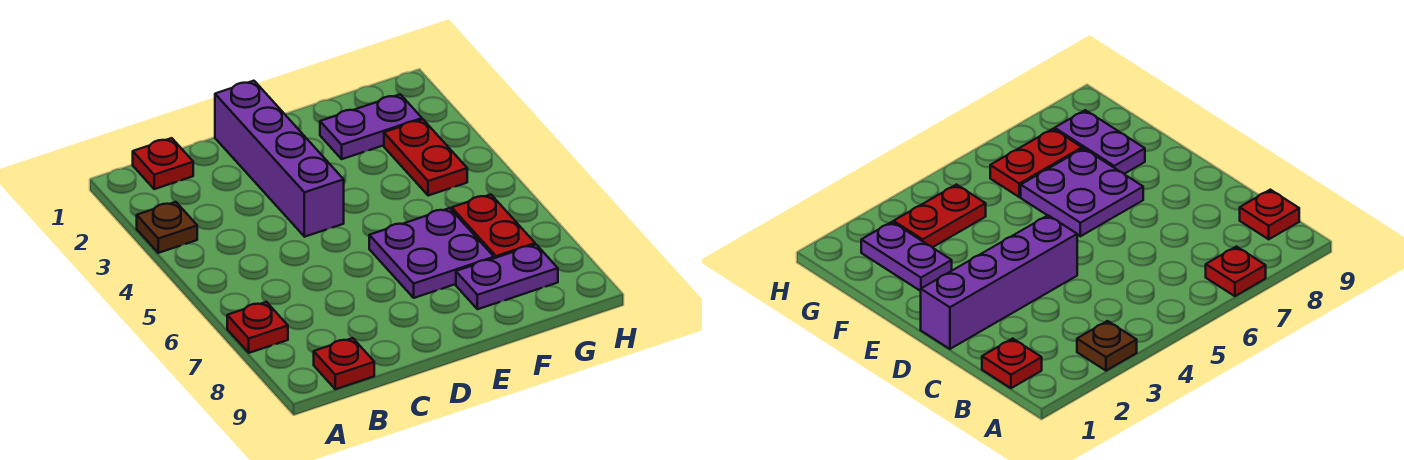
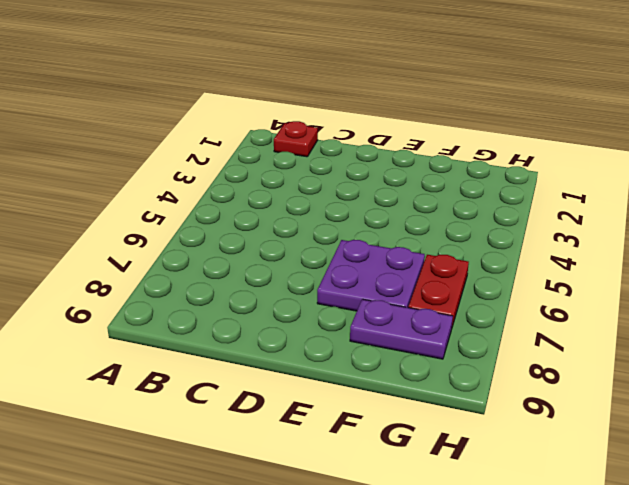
none -> brown 1x1 plate [137,202,197,253]
none -> red 1x1 plate [227,302,288,353]

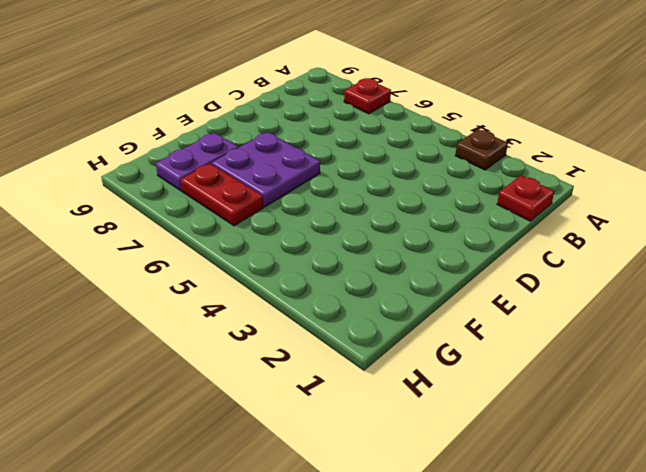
none -> red 1x1 plate [314,338,374,389]
none -> purple 1x4 brick [215,81,344,237]

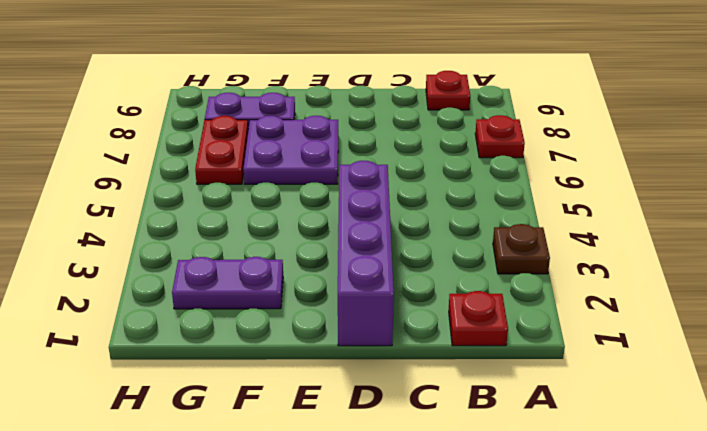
none -> red 1x2 plate [384,119,467,196]

